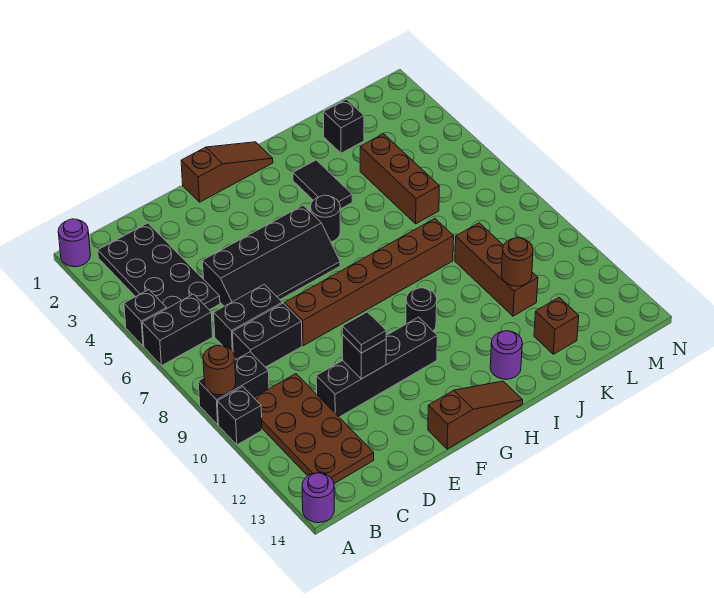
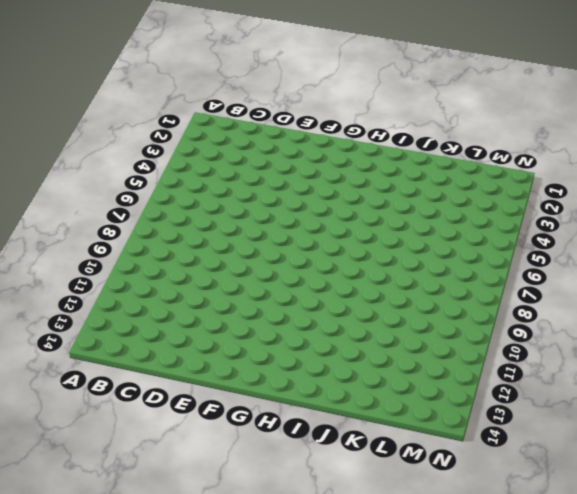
none -> purple 1x1 round brick [58,219,90,267]
none -> black 1x1 brick [124,290,167,346]
none -> black 1x2 brick [142,294,213,366]

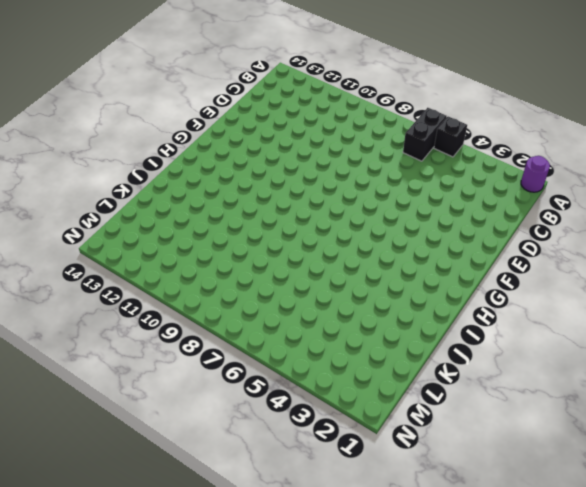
none -> black 1x2 brick [198,352,269,425]
none -> black 1x1 brick [217,387,262,445]
none -> purple 1x1 round brick [302,473,334,523]

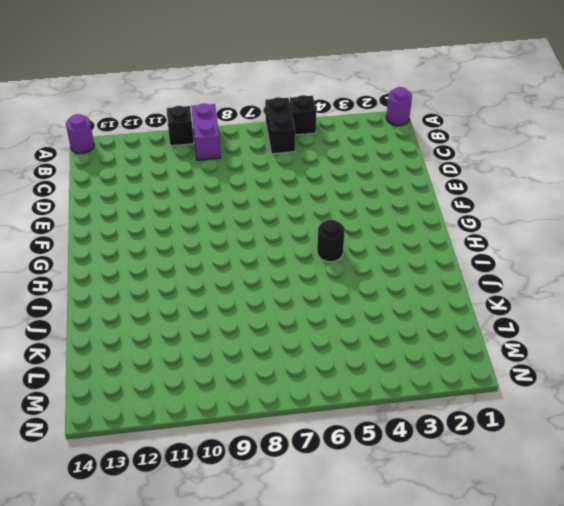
purple 1x2 brick [191,104,221,160] -> black 1x2 brick [198,352,269,425]
none -> black 2x4 plate [98,223,220,310]
none -> brown 2x4 plate [254,374,374,484]
none -> black 1x2 brick [214,284,282,351]

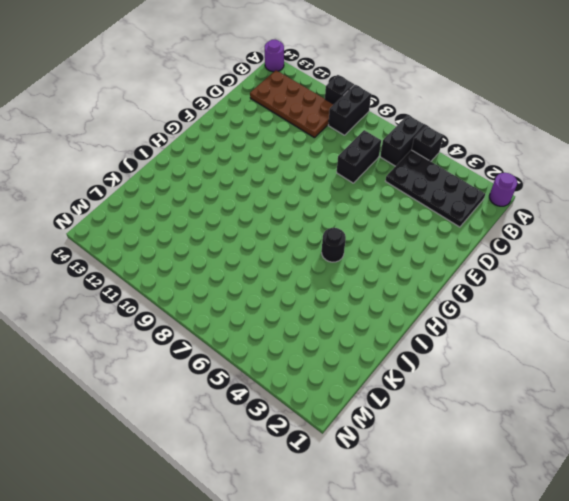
none -> black 1x2 brick [232,303,302,367]
none -> black 2x4 slope [203,205,340,306]
none -> black 1x4 brick [316,317,437,417]

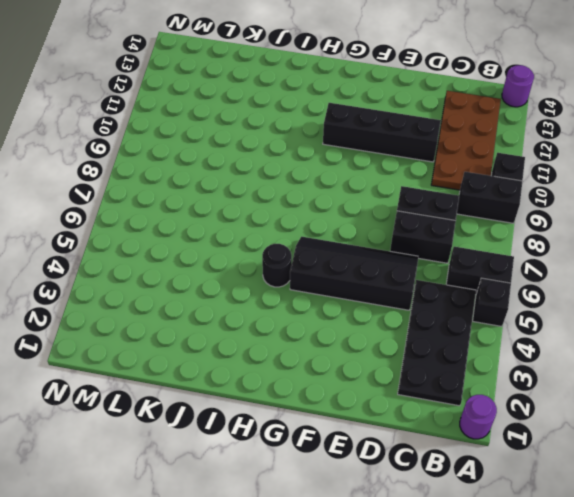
none -> brown 1x6 brick [285,219,454,346]
none -> brown 1x3 slope [181,142,273,202]
none -> brown 1x3 slope [428,381,523,449]

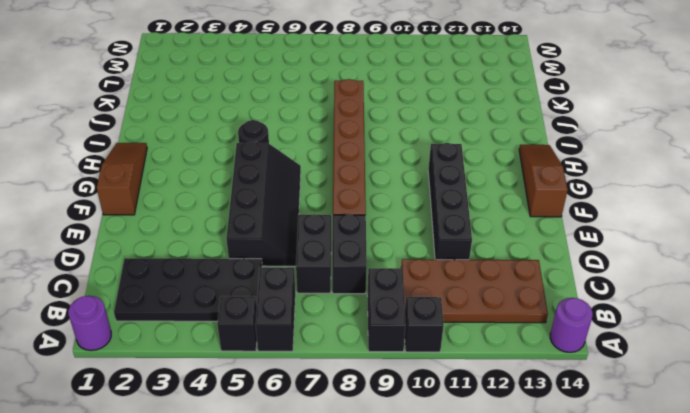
none -> black 1x1 round brick [406,288,437,331]
none -> black 1x2 tile [293,160,352,209]
none -> purple 1x1 round brick [490,331,522,379]

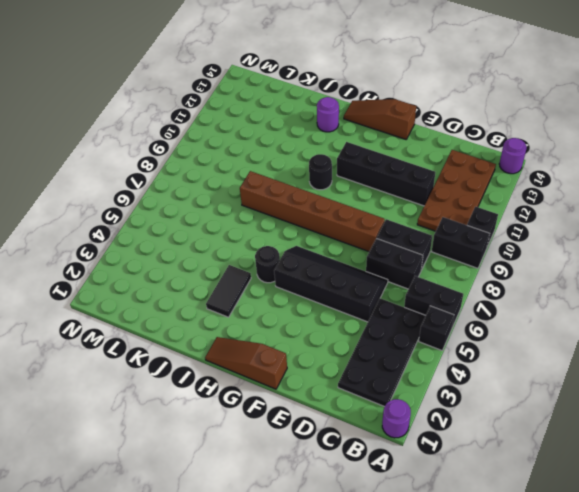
none -> black 1x1 brick [323,99,364,153]
none -> brown 1x3 brick [360,134,439,224]
none -> brown 1x3 brick [455,223,538,316]

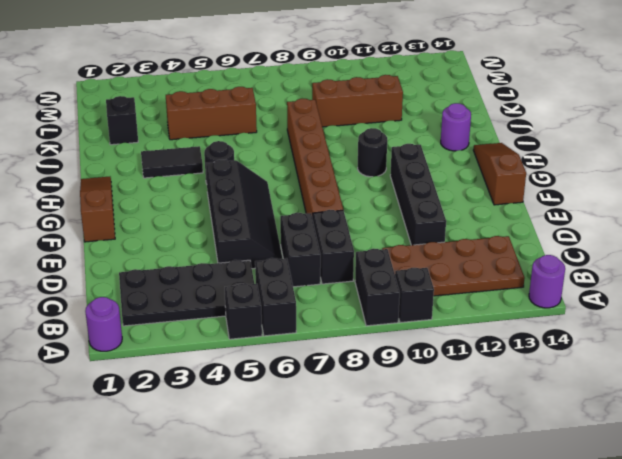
none -> brown 1x1 brick [534,298,579,354]
none -> brown 1x1 round brick [203,345,236,395]
none -> black 1x1 brick [342,335,386,379]

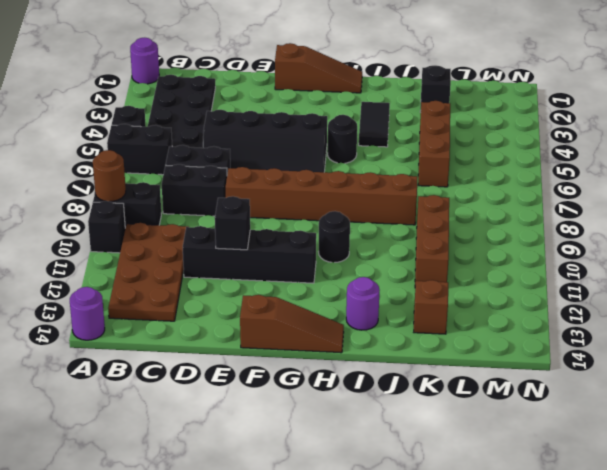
none -> brown 1x1 round brick [501,238,533,286]
none -> black 1x1 tile [342,312,386,353]

